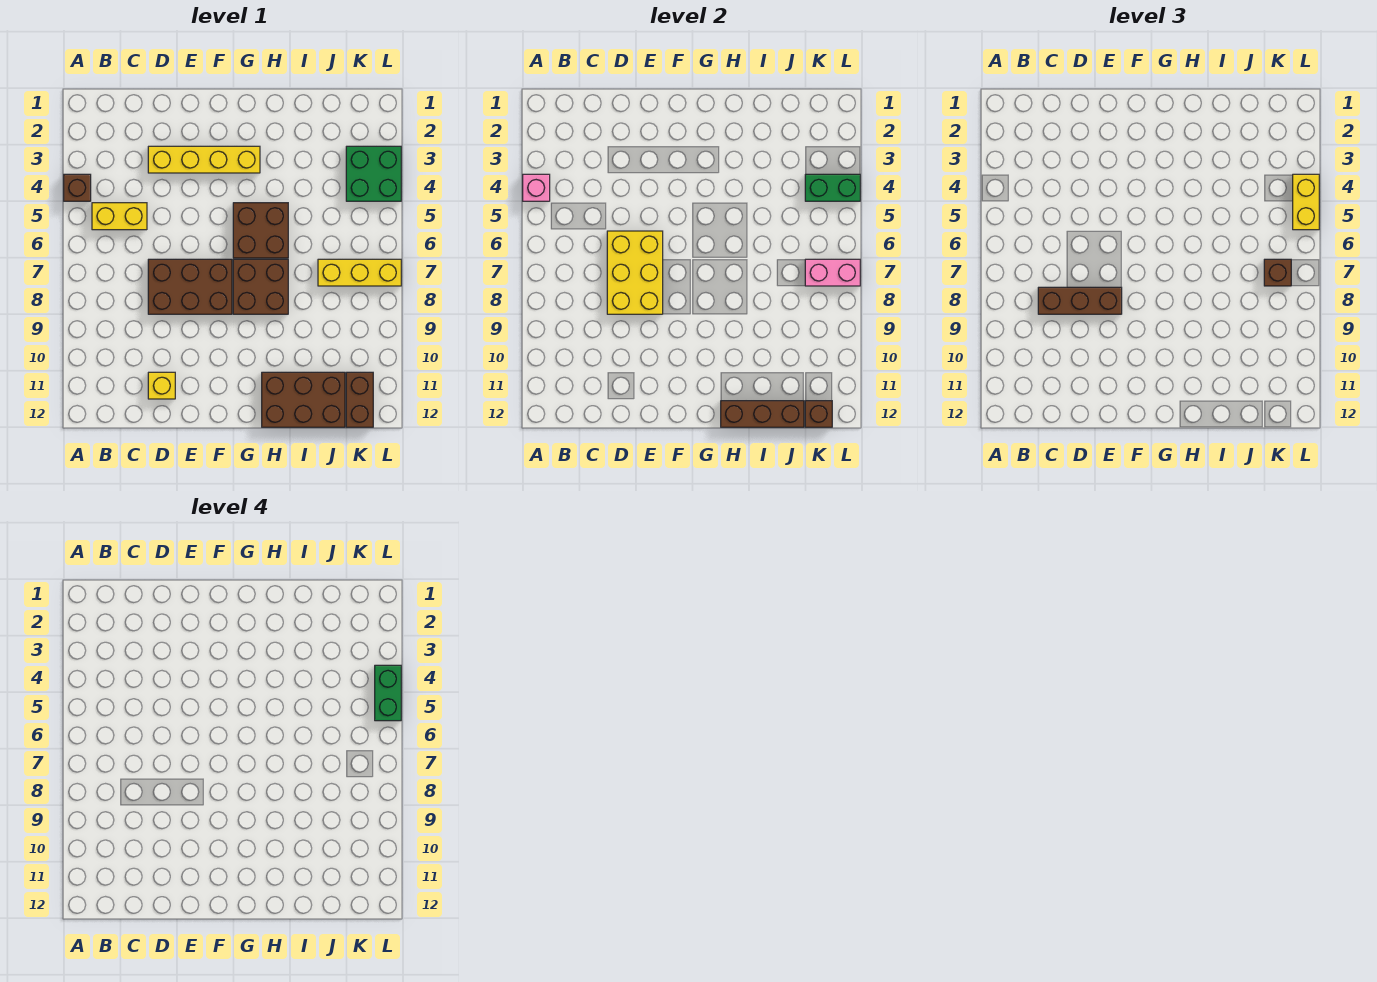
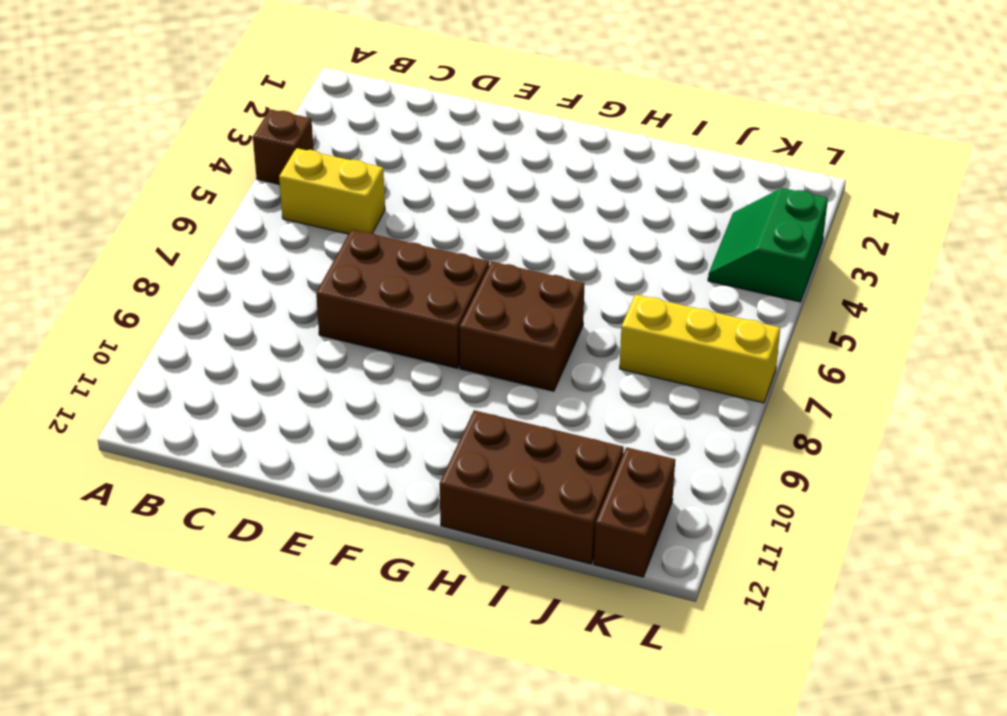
green 2x2 slope [708,188,828,302] -> green 2x2 brick [346,146,401,201]
none -> yellow 1x4 brick [148,146,260,173]
none -> yellow 1x1 brick [148,372,175,399]
none -> brown 2x2 brick [233,203,288,258]

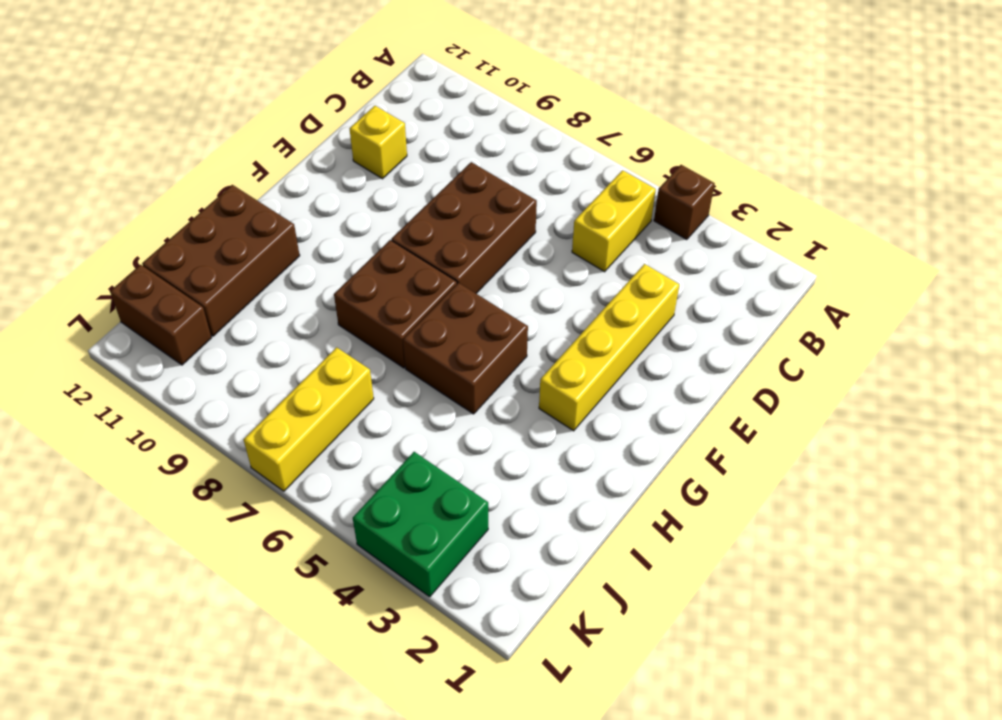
none -> pink 1x1 brick [523,174,550,201]
none -> yellow 2x3 brick [607,231,663,314]
none -> brown 1x3 brick [721,401,804,427]

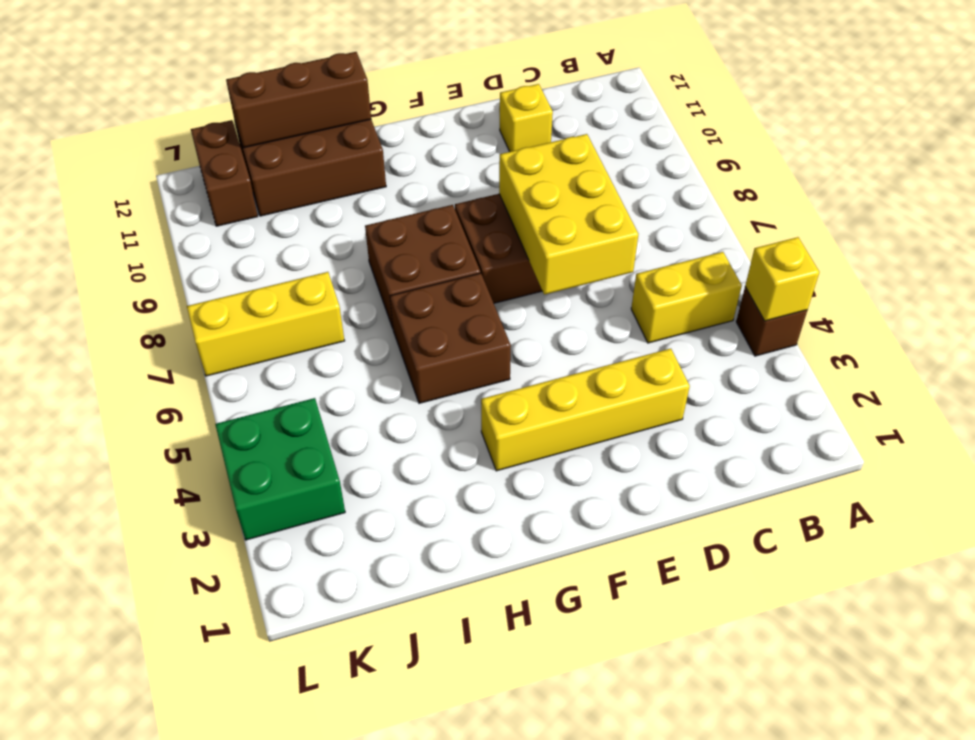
yellow 1x1 brick [745,237,820,321] -> pink 1x1 brick [523,174,550,201]
none -> green 1x2 brick [805,174,860,201]
none -> pink 1x2 brick [805,259,860,286]
none -> brown 1x1 brick [805,401,832,427]

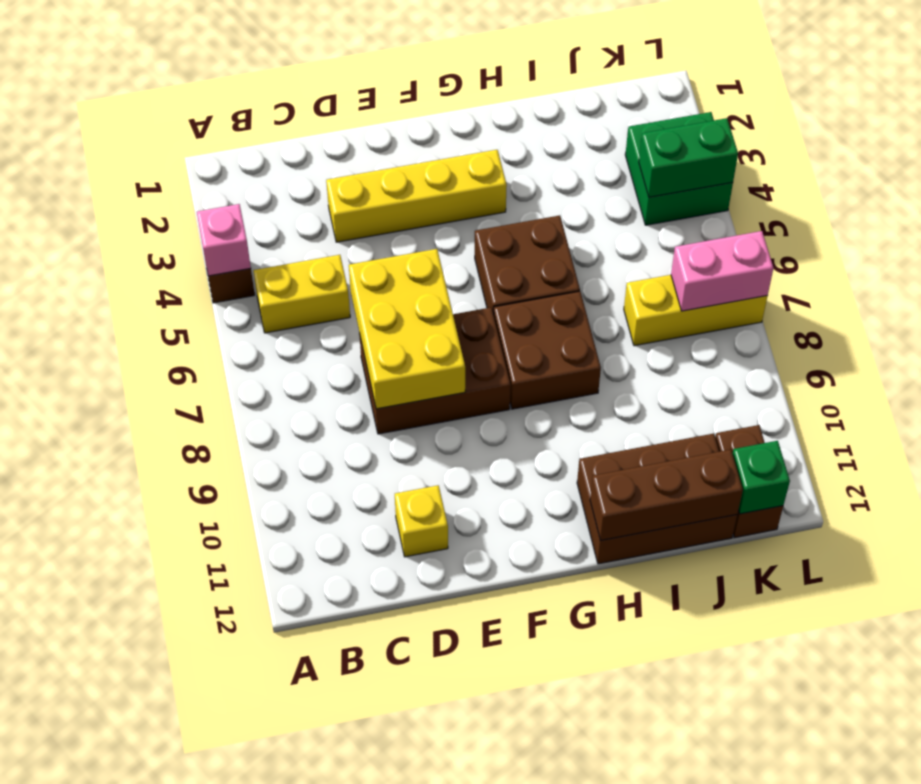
green 1x1 brick [733,441,790,514] -> brown 1x1 brick [805,401,832,427]
none -> brown 1x3 brick [1038,287,1122,314]
none -> brown 1x1 brick [1264,259,1291,286]
none -> yellow 1x2 brick [1293,174,1319,230]

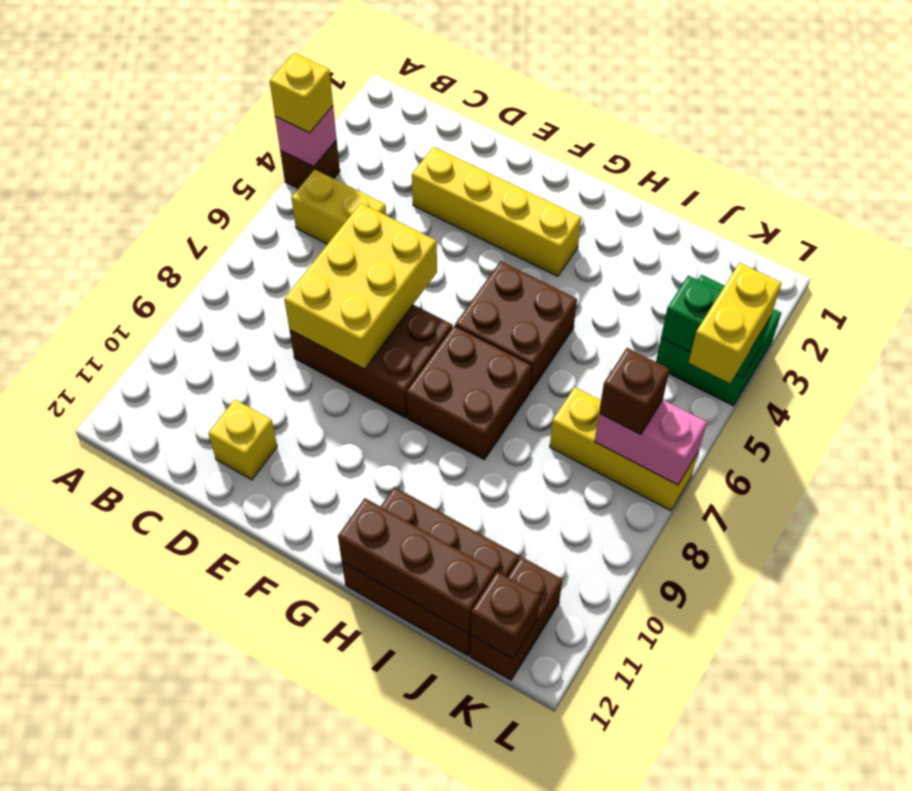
yellow 1x1 brick [270,53,333,133] -> none
none -> brown 1x3 brick [1038,287,1122,314]
none -> green 1x2 brick [375,665,401,721]

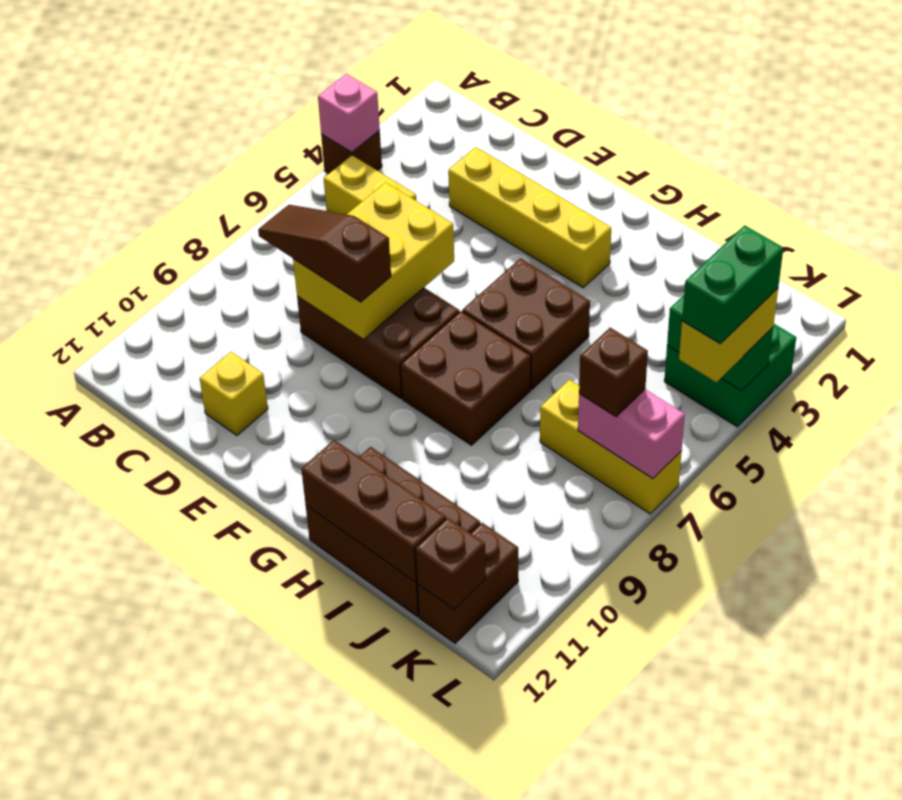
brown 1x3 slope [258,205,391,302] -> brown 1x3 brick [1038,287,1122,314]

